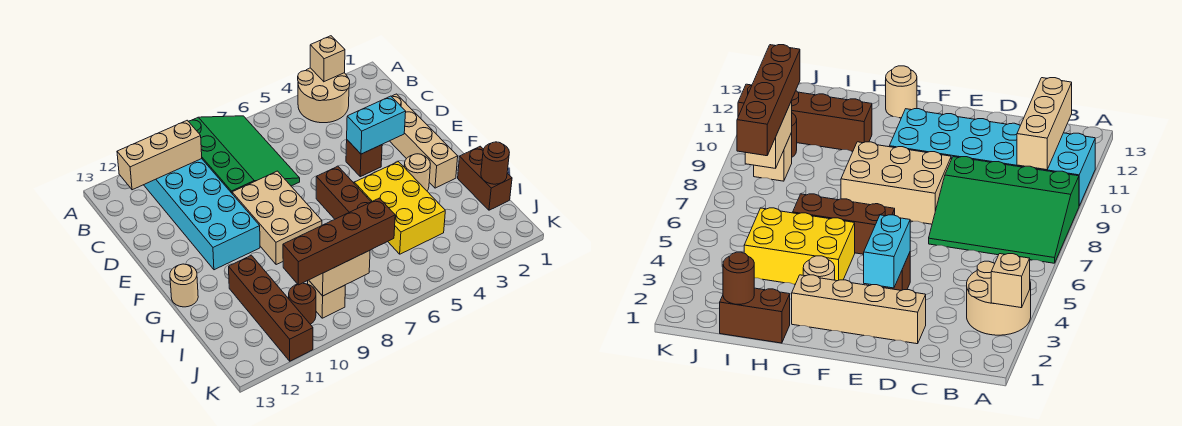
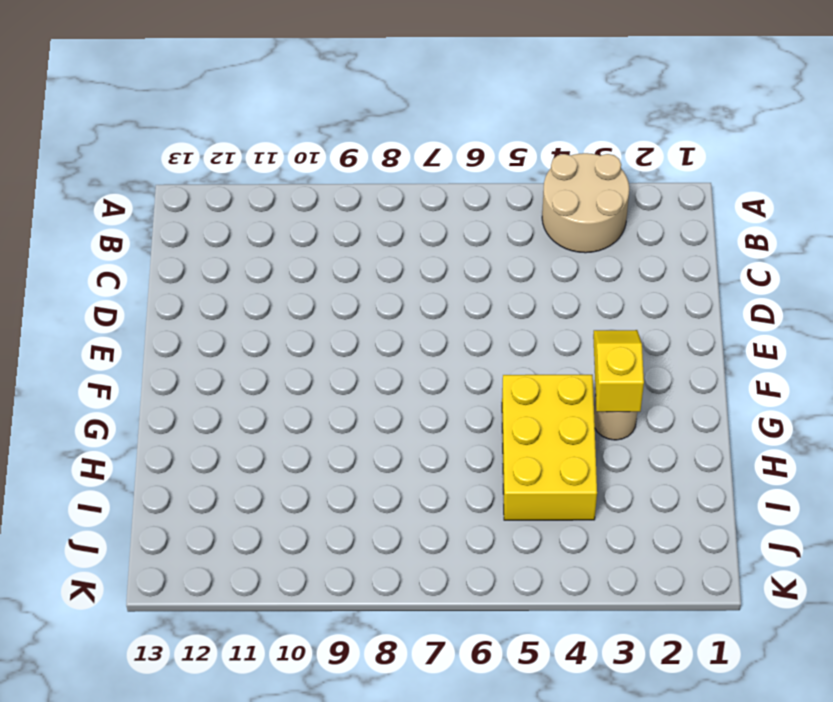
yellow 1x2 slope [593,330,644,412] -> none
none -> green 3x4 slope [188,116,300,193]
none -> cyan 2x6 brick [144,159,260,270]
none -> tan 1x4 brick [390,94,458,188]

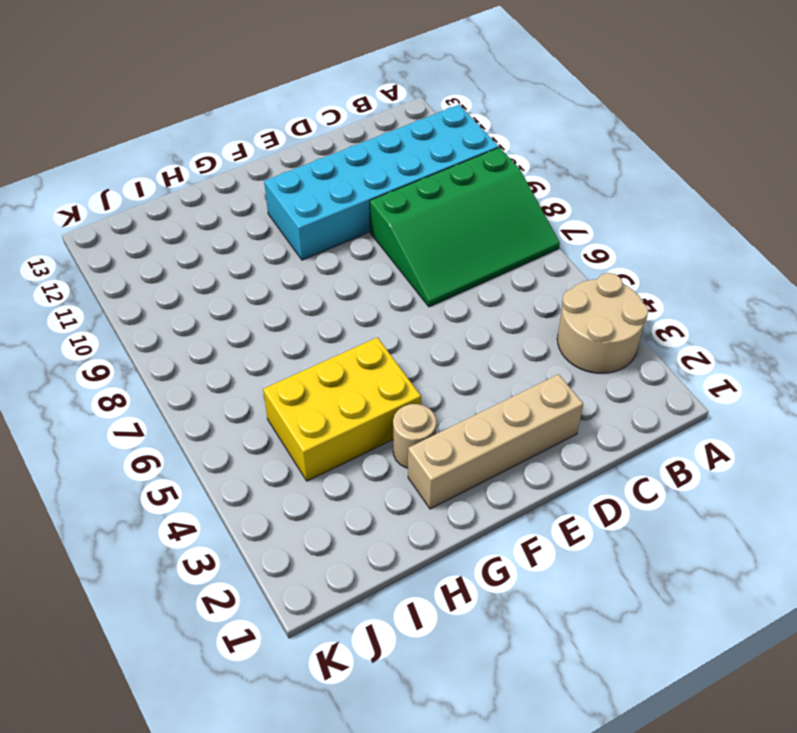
none -> brown 1x1 brick [346,140,382,177]
none -> tan 2x3 brick [232,171,322,265]
none -> brown 1x3 brick [316,166,371,219]

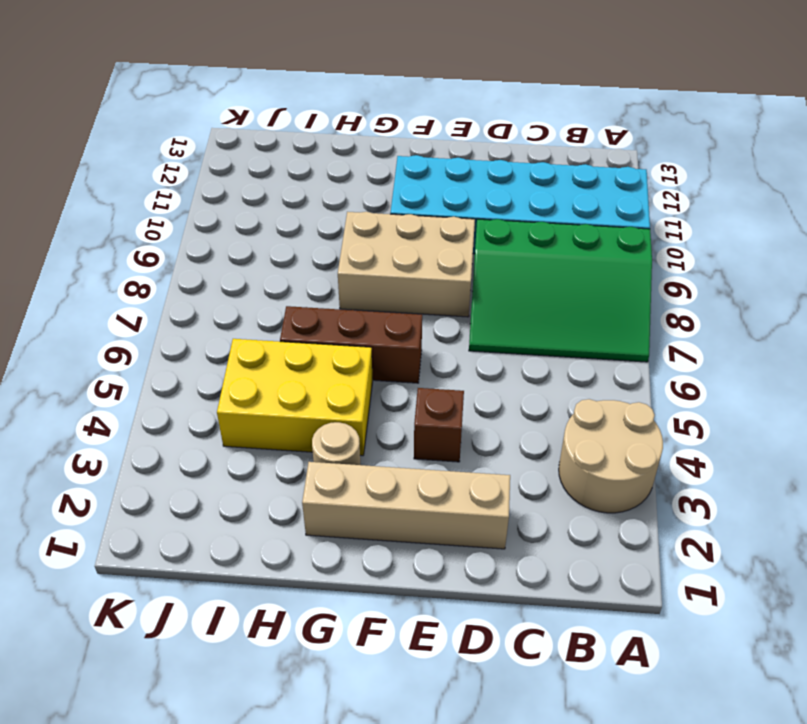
none -> tan 1x1 round brick [170,264,198,307]
none -> brown 1x2 brick [458,146,512,210]
none -> brown 1x4 brick [229,255,313,361]

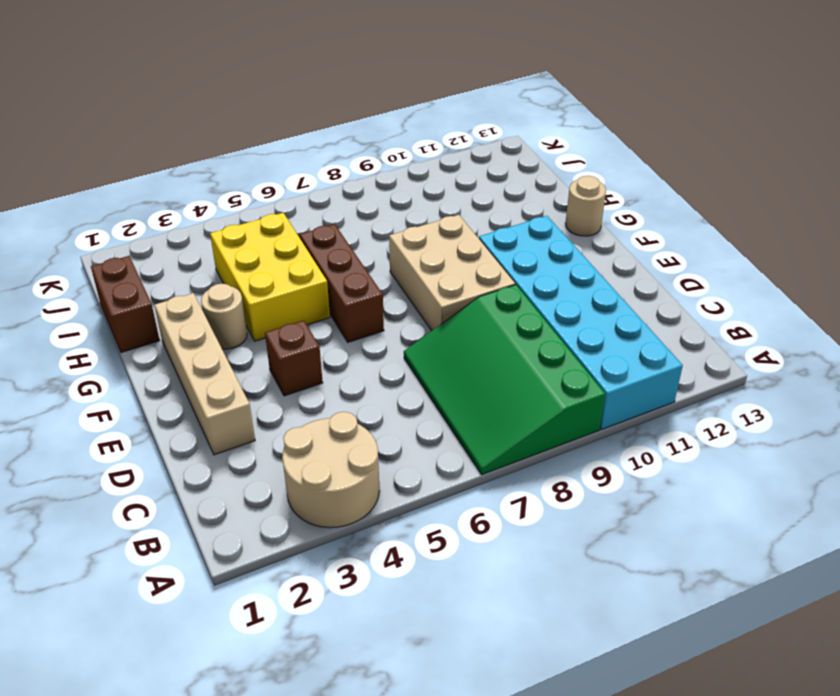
none -> brown 1x4 brick [229,255,313,361]
none -> tan 1x1 brick [308,280,345,318]
none -> brown 1x1 round brick [289,283,316,324]

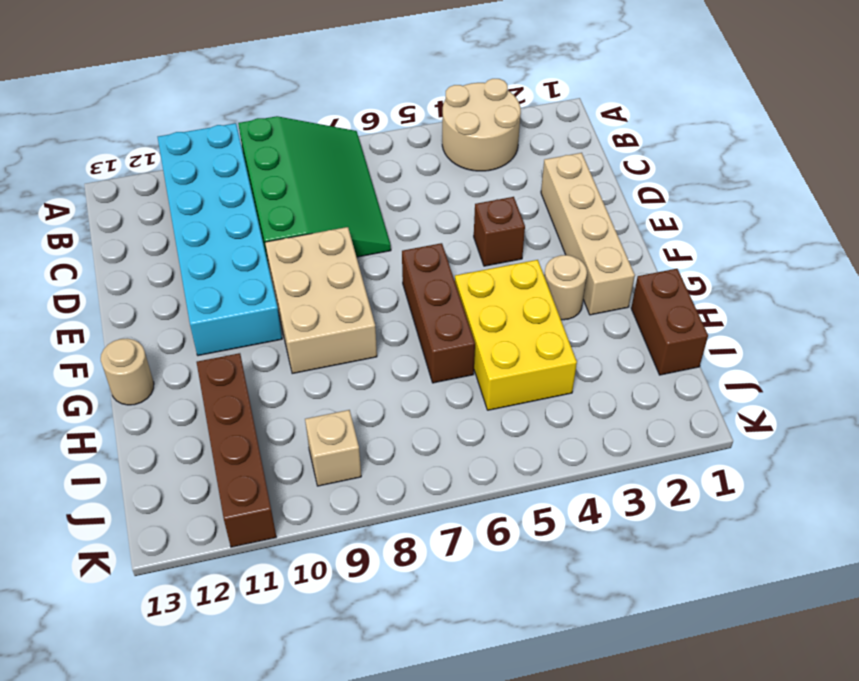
none -> brown 1x1 round brick [289,283,316,324]
none -> tan 1x1 brick [310,36,345,82]
none -> tan 1x3 brick [117,120,202,190]

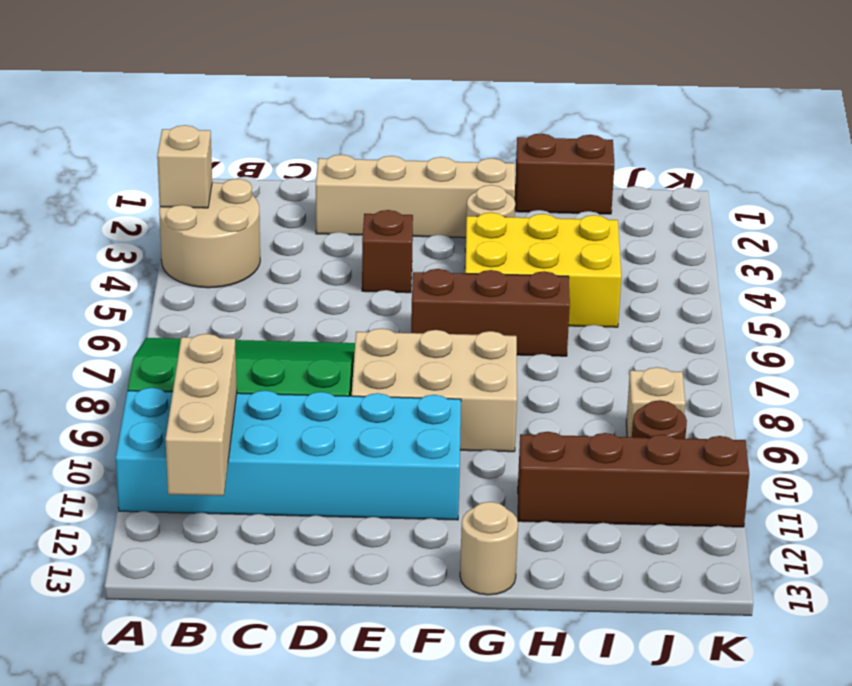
none -> cyan 1x2 brick [347,96,406,154]
none -> brown 1x1 round brick [481,142,509,184]
none -> tan 1x2 brick [309,250,370,296]

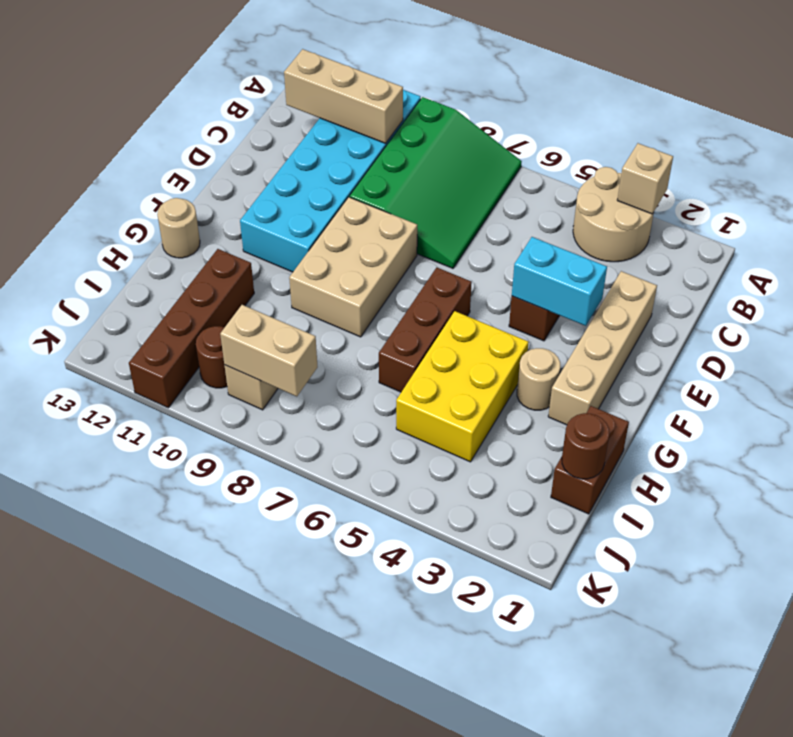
none -> brown 1x4 brick [283,198,395,285]

